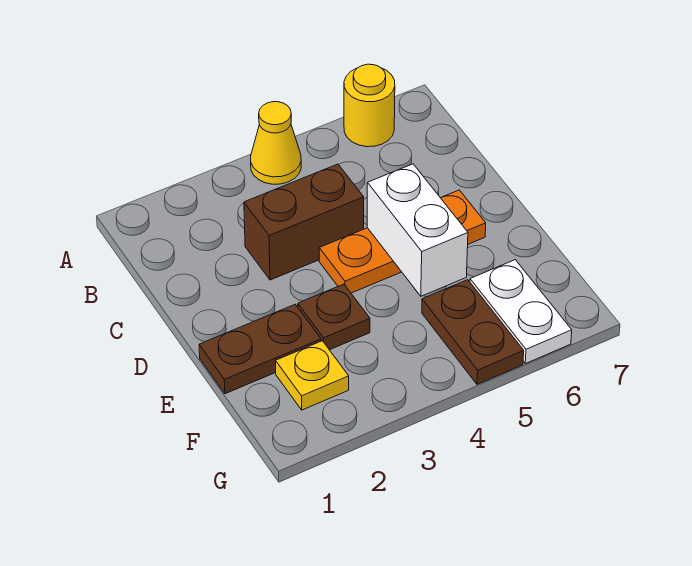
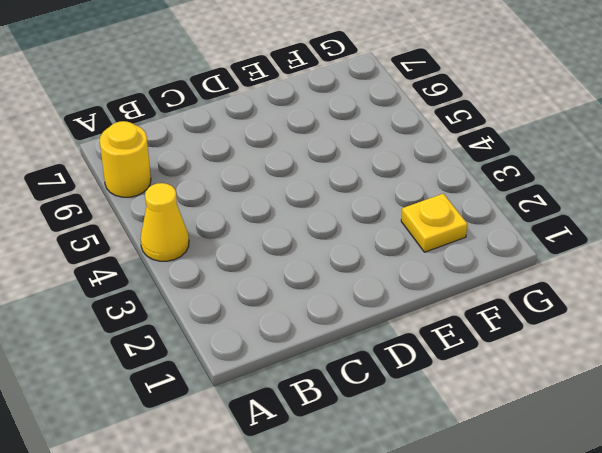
none -> brown 1x2 brick [244,164,364,280]
none -> orange 1x3 plate [319,190,486,293]

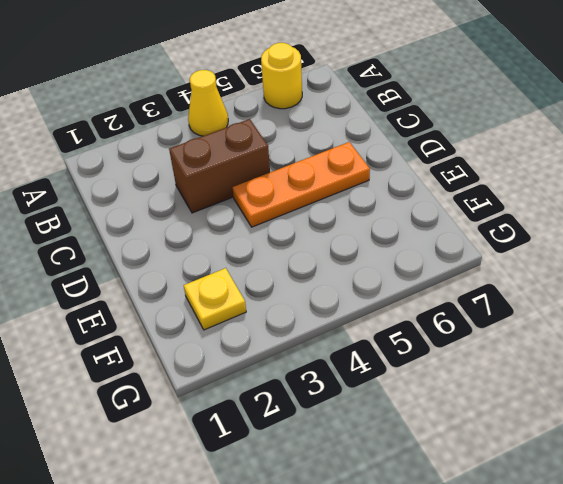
none -> brown 1x2 plate [199,305,321,394]
none -> brown 1x1 plate [298,284,370,350]

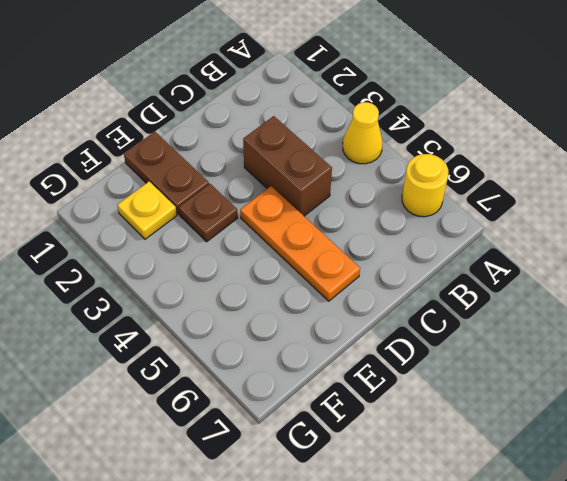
none -> brown 1x2 plate [422,280,524,384]
none -> white 1x2 plate [470,260,572,364]

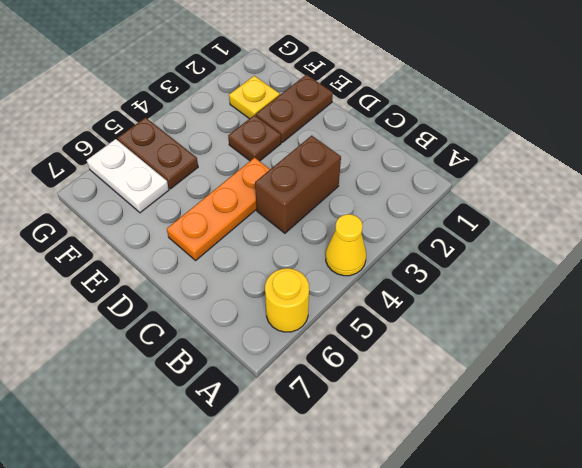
none -> white 1x2 brick [367,164,468,296]

